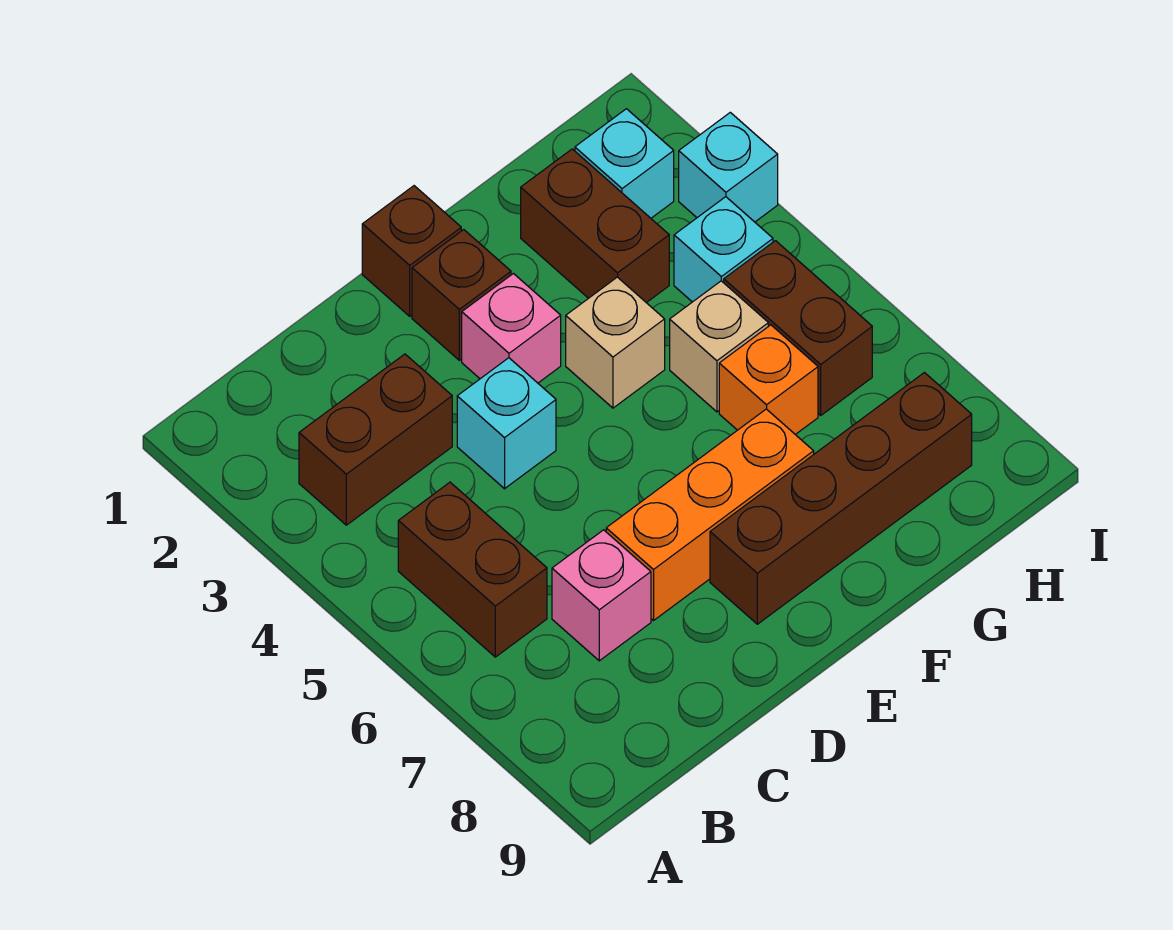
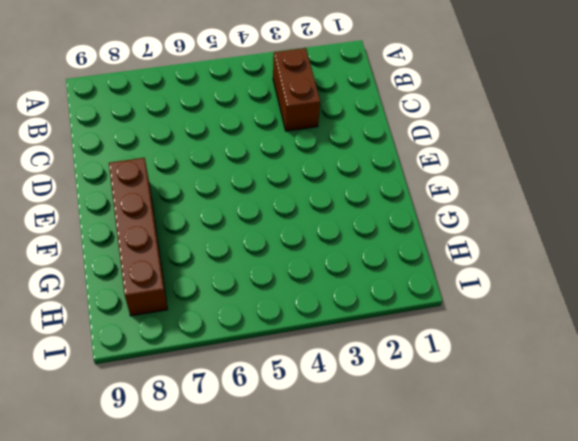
none -> brown 1x2 brick [398,482,547,657]
none -> pink 1x1 brick [552,530,651,661]
none -> cyan 1x1 brick [457,358,556,489]

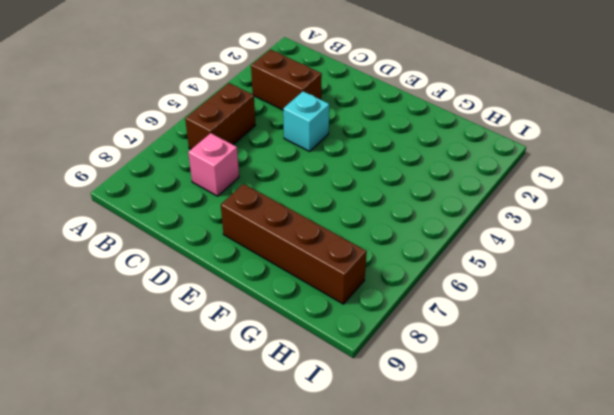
none -> orange 1x3 brick [606,409,814,620]
none -> brown 1x1 brick [362,186,461,316]
none -> brown 1x1 brick [412,230,511,360]

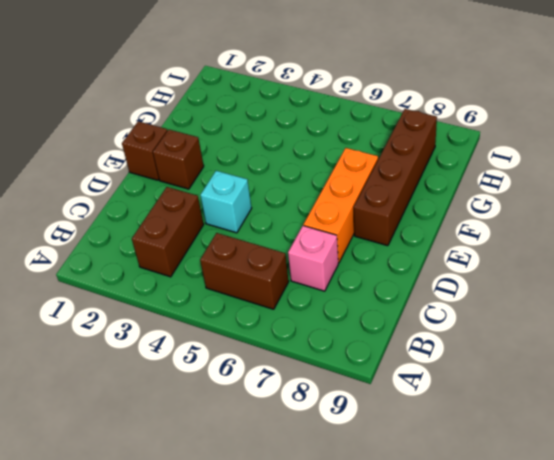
none -> pink 1x1 brick [462,274,561,383]
none -> tan 1x1 brick [566,277,665,408]
none -> brown 1x2 brick [521,149,669,303]

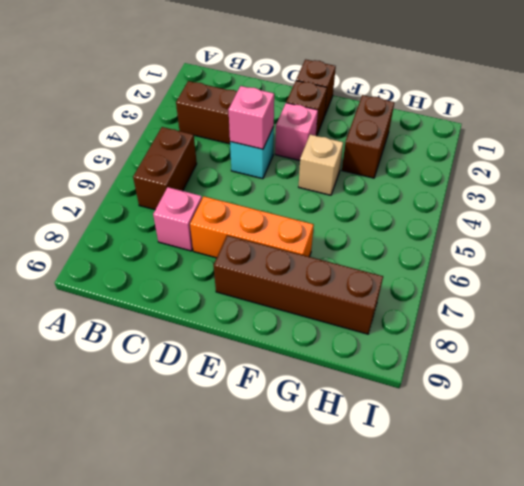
pink 1x1 brick [228,86,274,149] -> none
none -> tan 1x1 brick [670,281,768,412]
none -> orange 1x1 brick [719,325,818,435]
none -> cyan 1x1 brick [575,109,674,218]

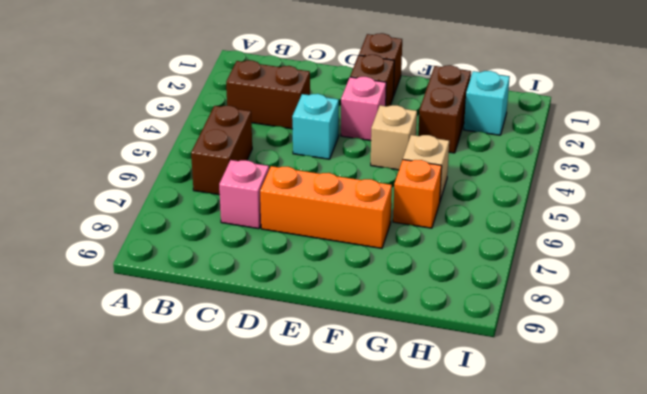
none -> brown 1x4 brick [710,373,972,624]
none -> cyan 1x1 brick [674,197,773,302]
none -> brown 1x2 brick [724,241,872,415]

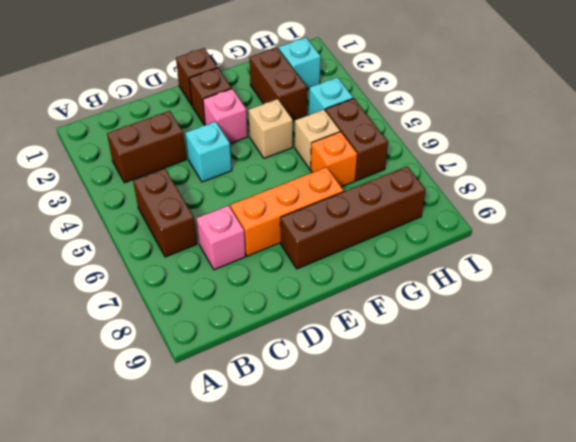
none -> cyan 1x1 brick [679,112,778,222]

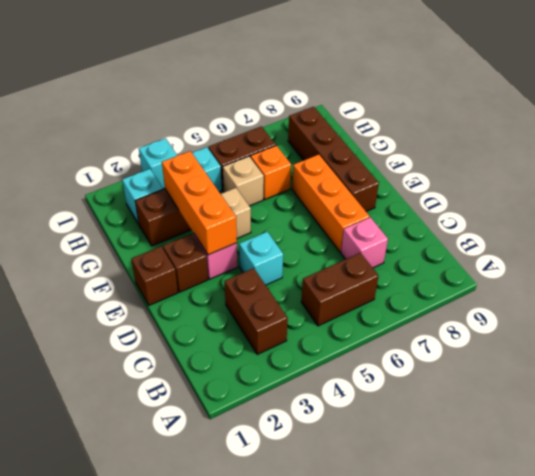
orange 1x3 brick [162,151,237,255] -> none

